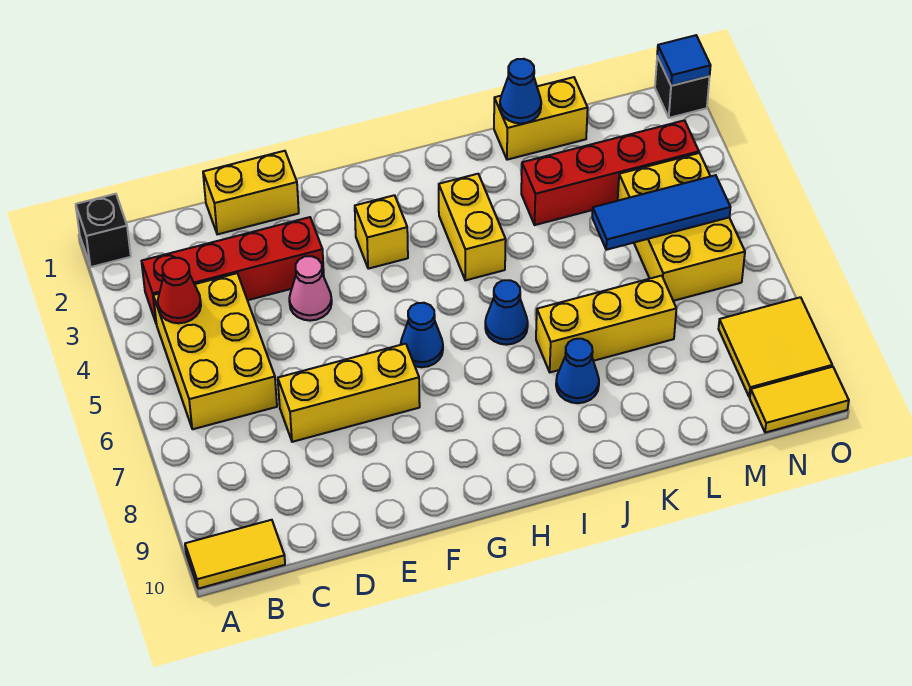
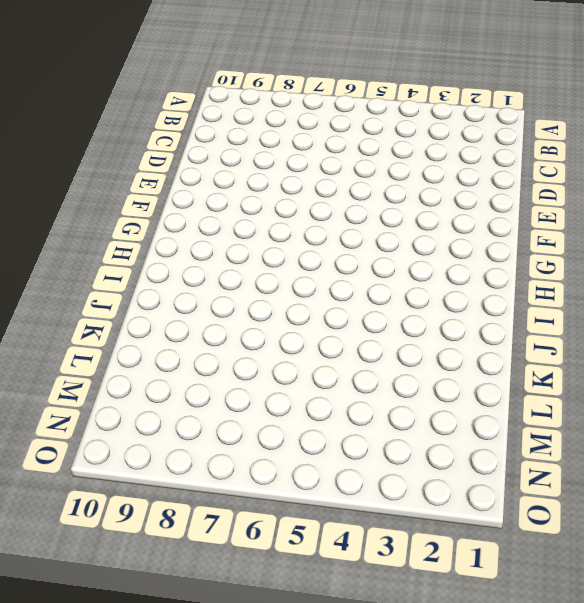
none -> black 1x1 brick [76,194,131,267]
none -> yellow 1x2 tile [185,520,285,589]
none -> red 1x4 brick [142,217,324,322]

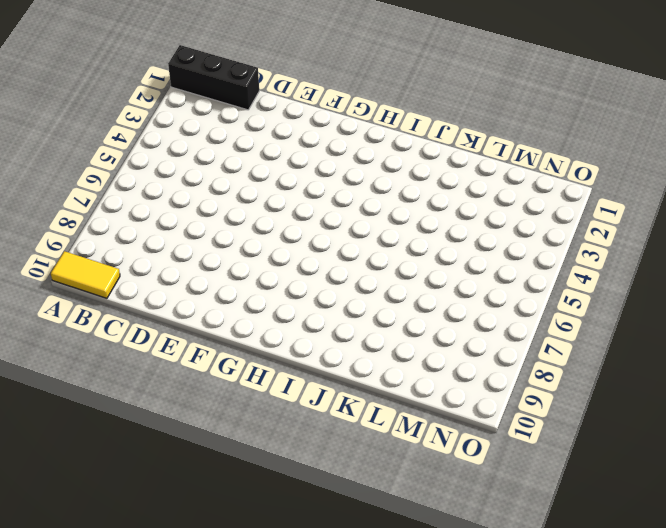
black 1x3 brick [168,45,259,110] -> black 1x1 brick [76,194,131,267]
none -> red 1x4 brick [142,217,324,322]
none -> yellow 2x3 brick [153,273,277,429]
none -> yellow 1x2 brick [203,151,299,234]

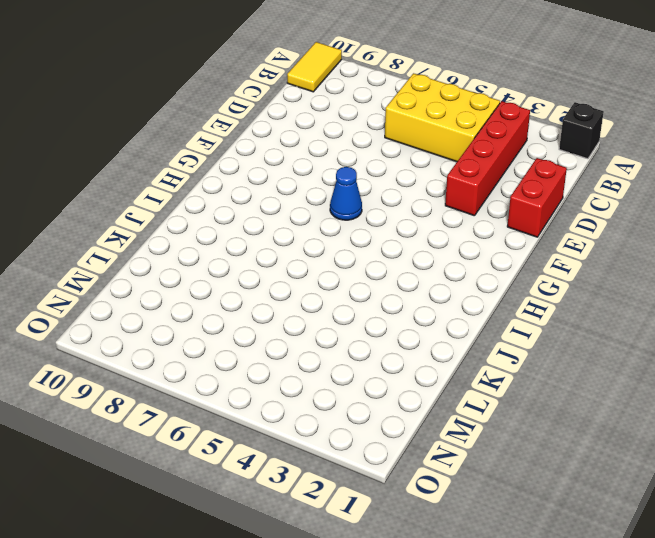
red 1x2 brick [507,158,567,237] -> yellow 1x2 brick [203,151,299,234]
none -> yellow 1x3 brick [278,344,420,442]
none -> pink 1x1 cone [289,256,332,321]
none -> yellow 1x1 brick [355,195,408,269]

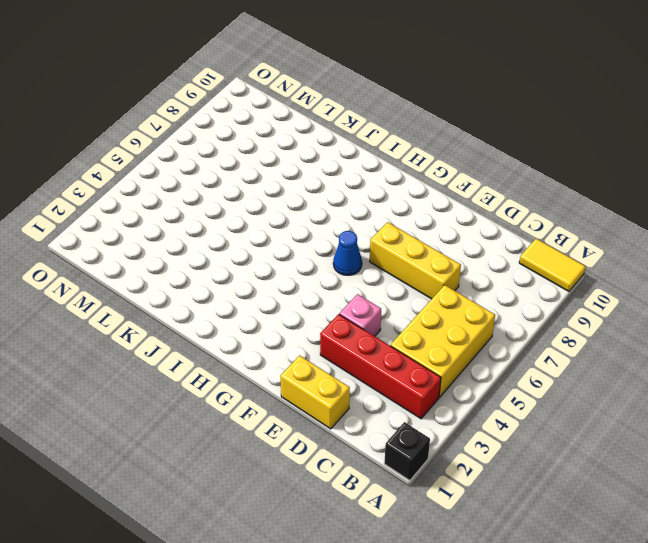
pink 1x1 brick [339,294,381,336] -> pink 1x1 cone [289,256,332,321]
none -> yellow 1x1 brick [355,195,408,269]
none -> yellow 1x2 brick [439,174,506,280]
none -> blue 1x1 cone [485,280,528,345]

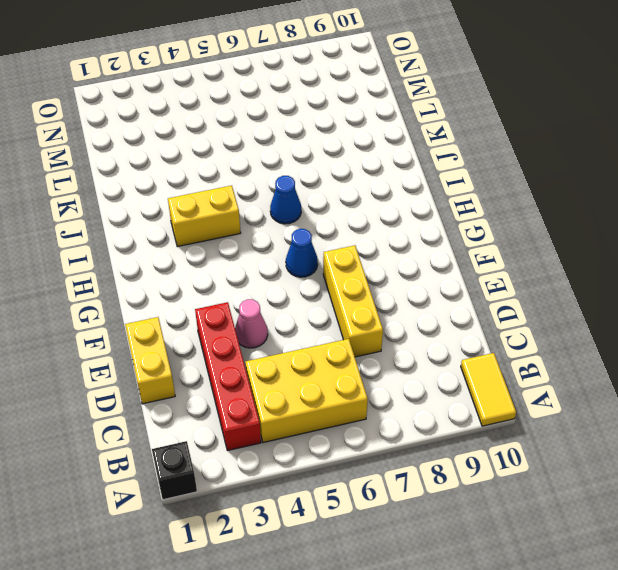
none -> yellow 1x1 brick [355,195,408,269]
none -> yellow 1x3 brick [536,276,676,372]
none -> blue 1x1 cone [556,339,599,403]

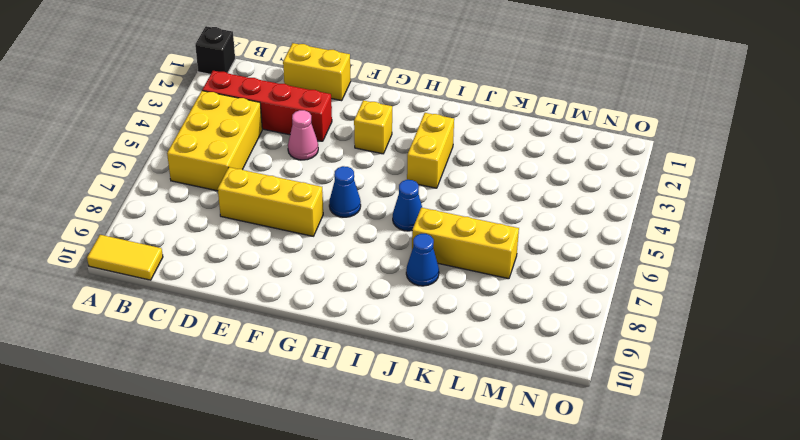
none -> yellow 1x2 brick [494,77,588,160]
none -> red 1x4 brick [521,120,699,225]
none -> yellow 2x3 brick [618,153,745,301]

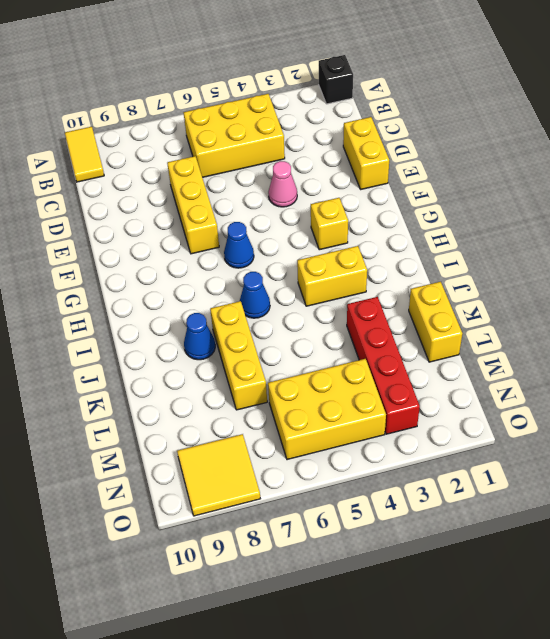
none -> red 1x4 brick [142,217,324,322]
none -> yellow 1x2 tile [750,367,849,433]
none -> black 1x1 brick [655,57,710,118]

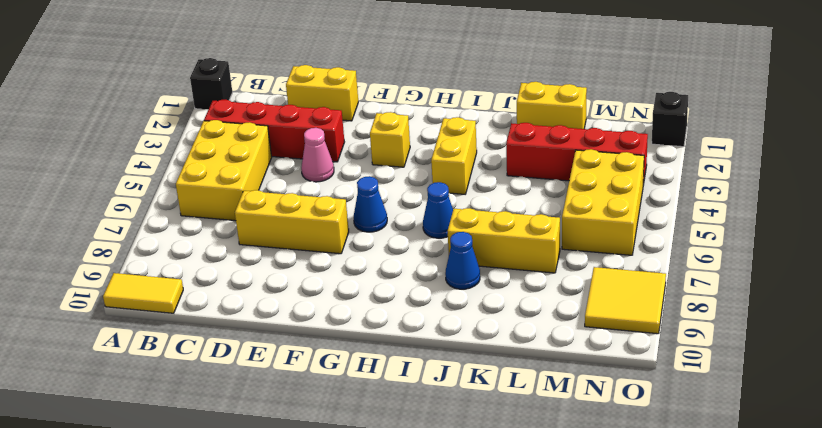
none -> yellow 1x2 tile [750,367,849,433]
none -> red 1x1 cone [158,258,201,323]
none -> blue 1x1 cone [500,59,541,123]

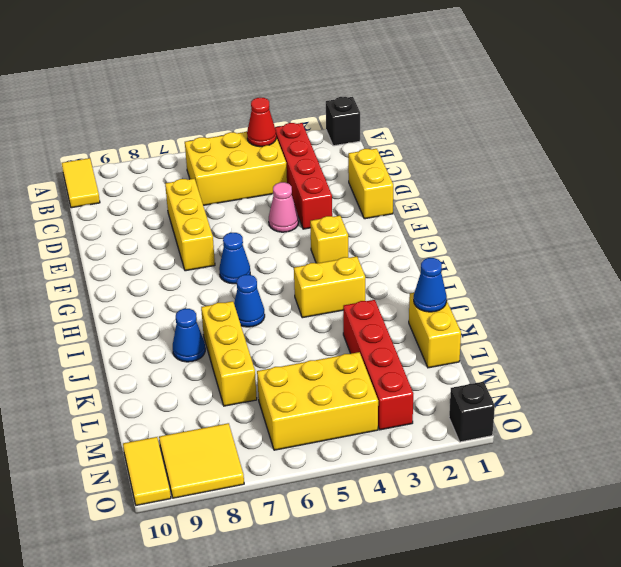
none -> blue 1x3 tile [592,175,730,250]
none -> blue 1x1 tile [657,35,711,86]

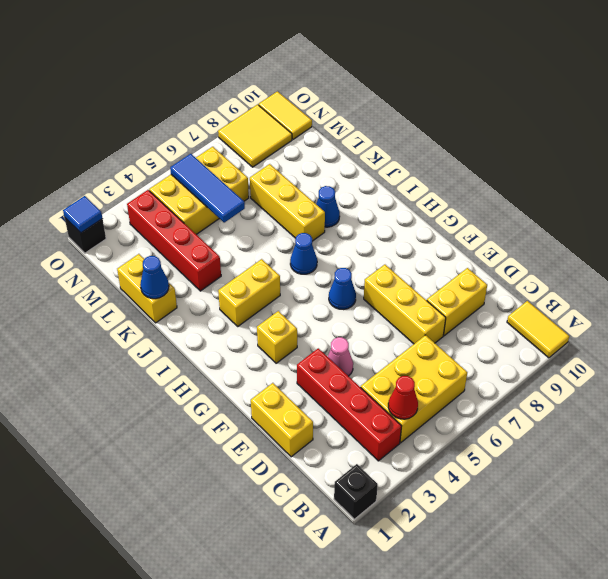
yellow 1x2 brick [427,268,487,336] -> none

